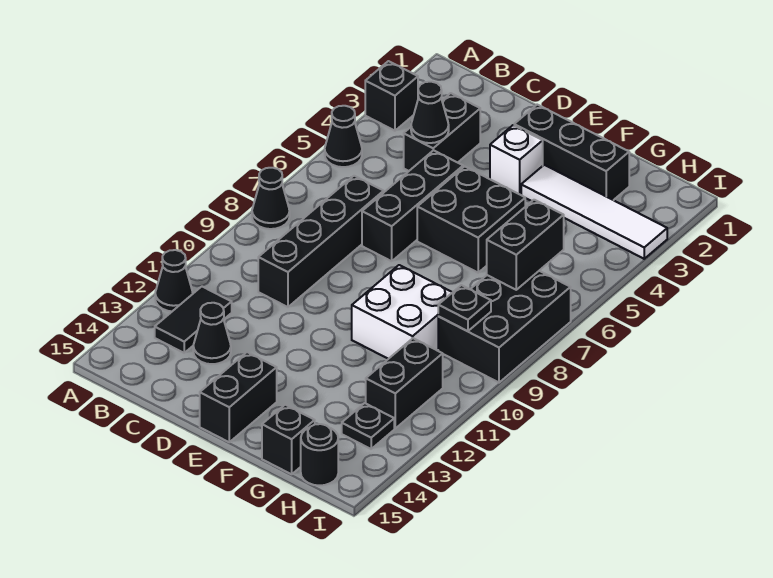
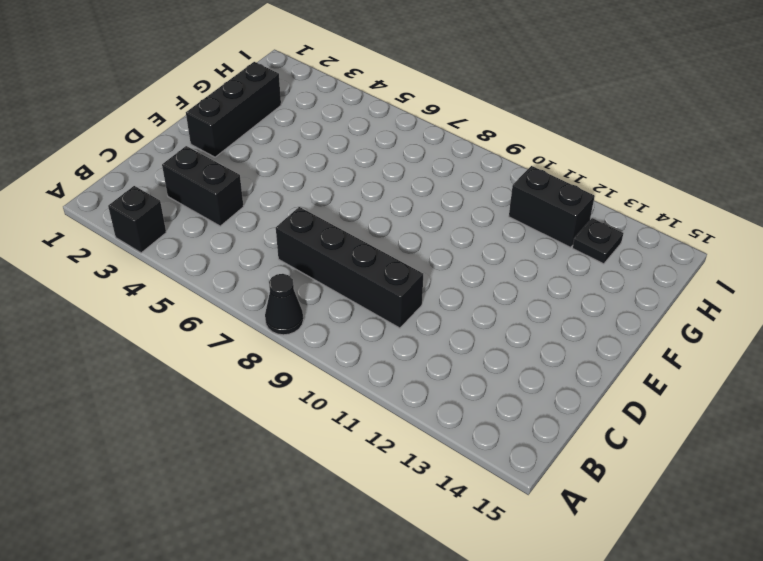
none -> black 1x1 cone [325,106,362,167]
none -> black 1x1 cone [155,250,193,311]
none -> black 1x2 tile [155,287,232,353]

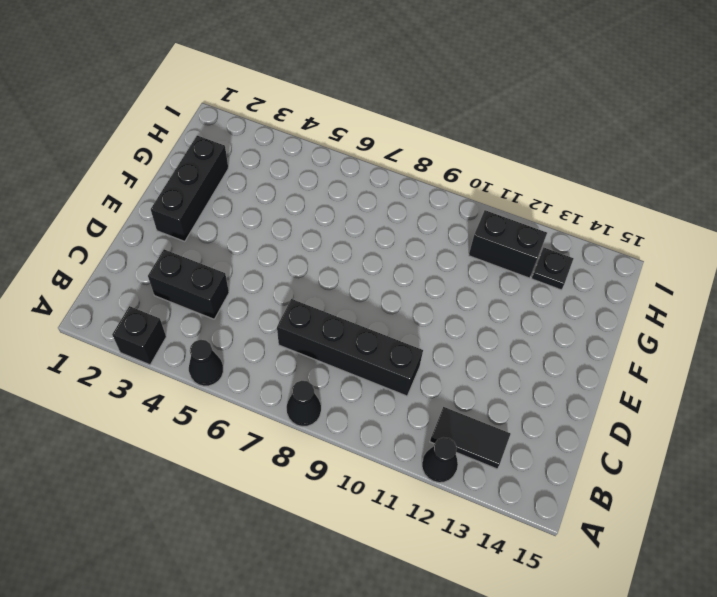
none -> black 1x1 cone [193,303,231,364]
none -> black 1x3 brick [362,150,463,261]
none -> white 1x1 brick [490,125,543,194]

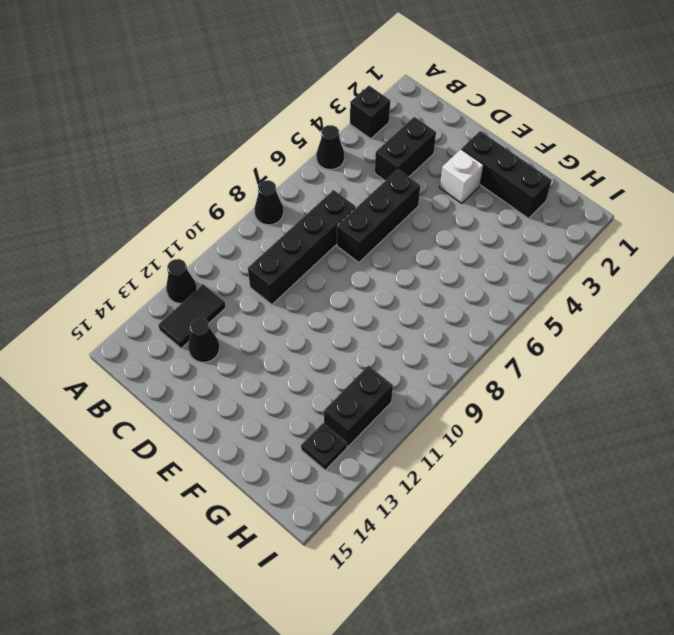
none -> black 2x2 brick [417,166,525,273]
none -> black 1x2 brick [200,352,277,442]
none -> white 1x4 tile [521,165,667,259]

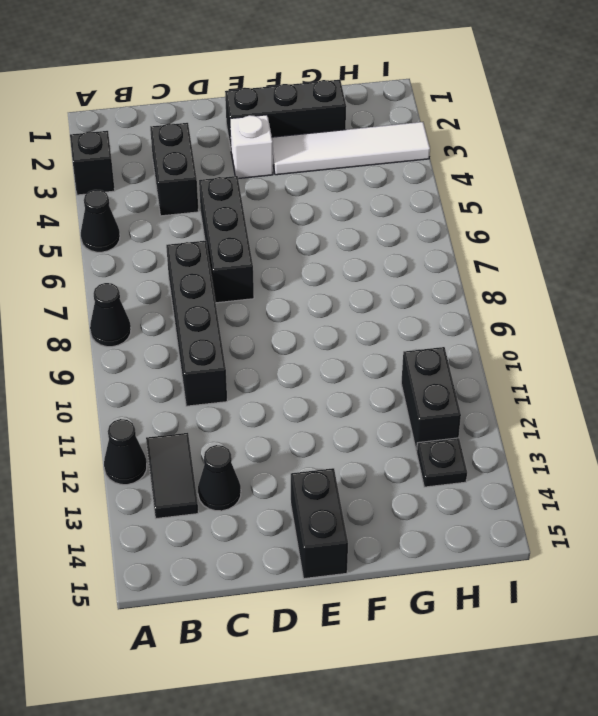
none -> black 2x2 brick [417,166,525,273]
none -> white 2x2 brick [352,265,453,359]
none -> black 1x1 brick [262,405,315,474]

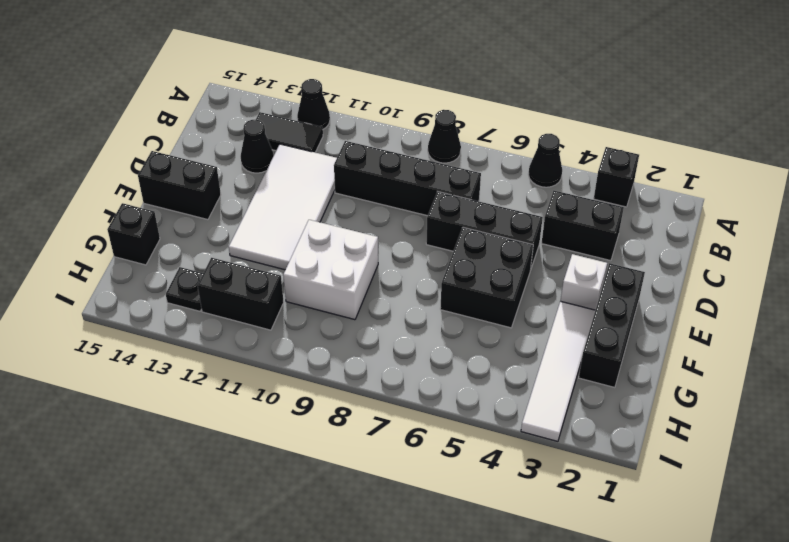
white 2x4 tile [229,144,337,270] -> none
none -> black 2x3 brick [438,271,571,383]
none -> black 1x1 round brick [301,424,338,486]
none -> black 1x1 cone [411,82,449,143]

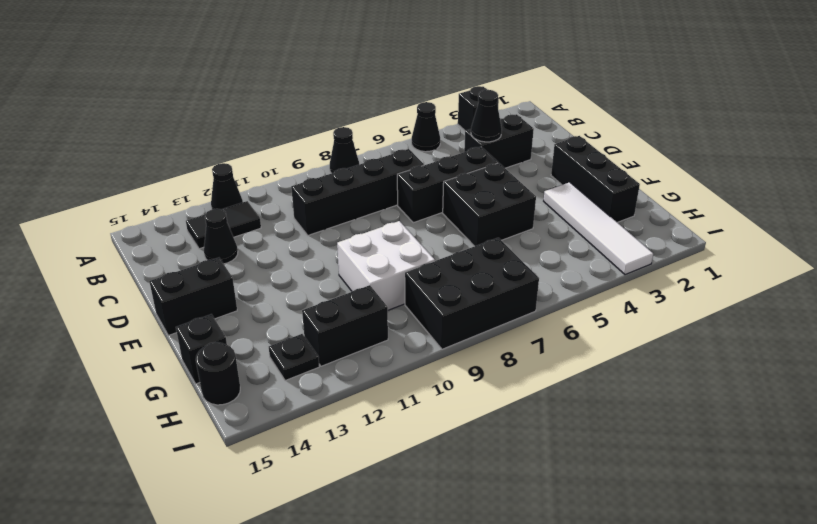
none -> white 1x1 brick [490,125,543,194]
none -> black 1x2 brick [487,200,564,290]
none -> black 1x1 plate [438,285,491,331]

